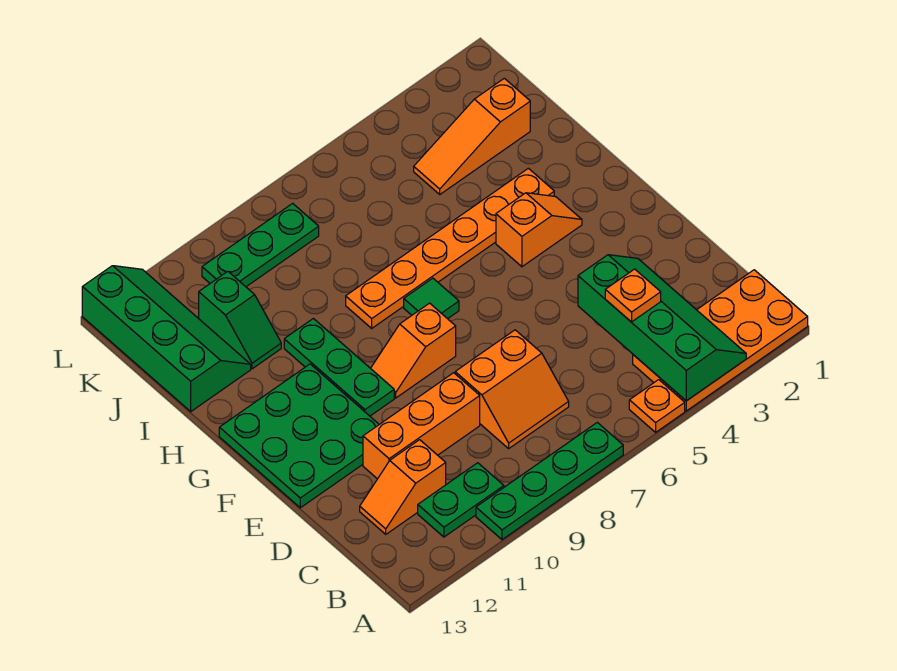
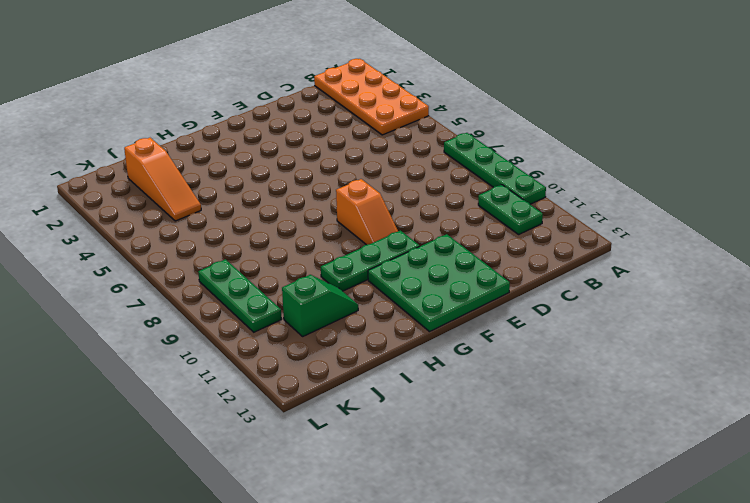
none -> orange 1x1 plate [629,380,685,432]
none -> orange 2x2 slope [455,330,569,448]
none -> orange 1x2 slope [360,440,446,534]

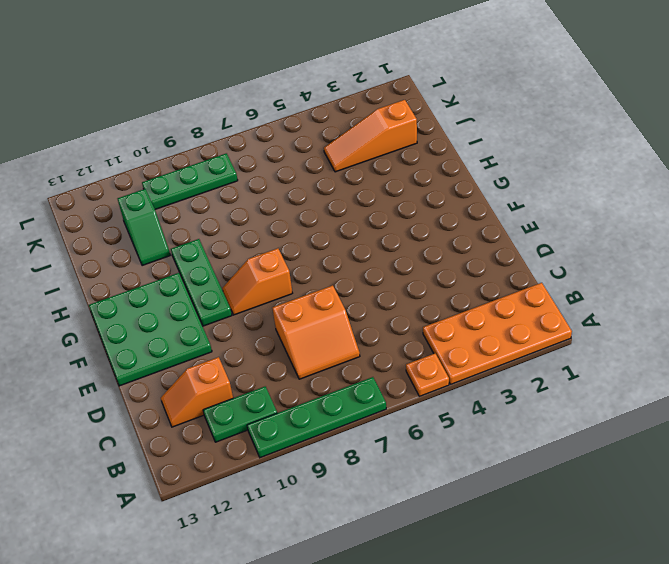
none -> orange 1x3 brick [363,373,480,479]
none -> orange 1x2 slope [496,193,582,267]
none -> green 1x1 tile [404,278,459,319]

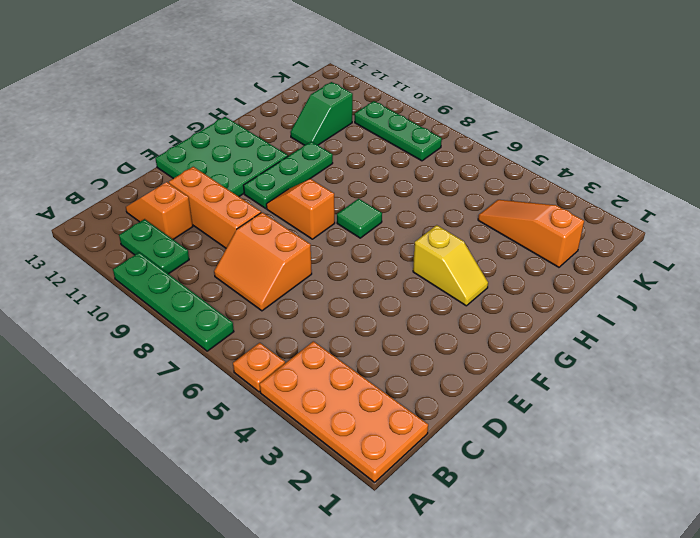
yellow 1x2 slope [413,225,488,306] -> orange 1x2 slope [496,193,582,267]
none -> orange 1x6 plate [346,168,554,328]
none -> green 2x4 slope [82,266,251,411]
none -> green 2x4 slope [578,255,746,401]

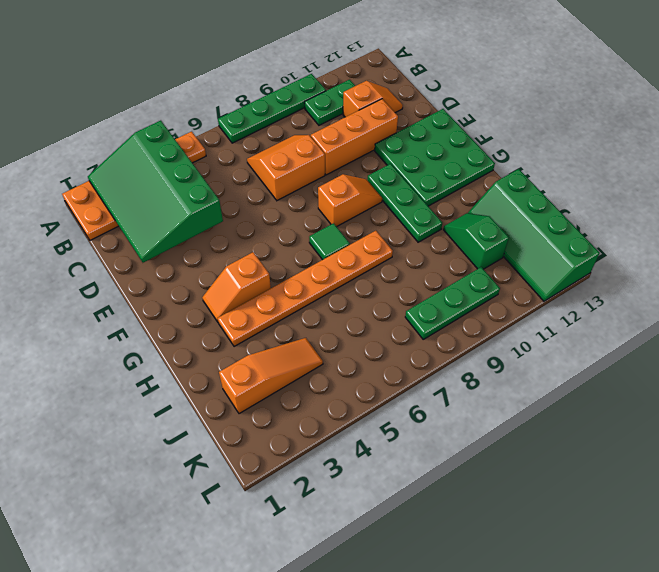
green 3x4 slope [88,121,223,263] -> green 2x4 slope [578,255,746,401]
none -> orange 1x1 plate [605,269,661,322]

